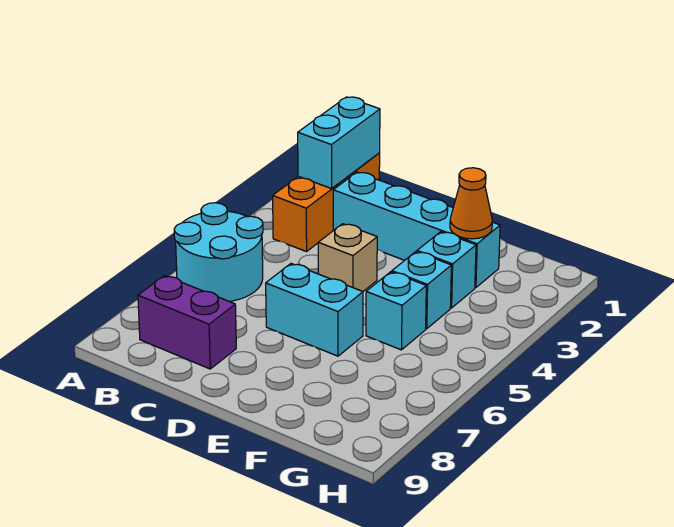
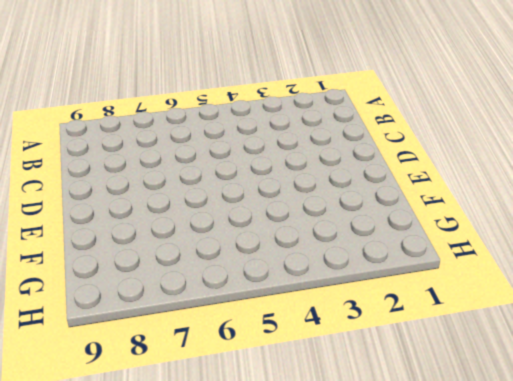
none -> cyan 2x2 round brick [174,203,263,301]
none -> orange 1x3 brick [273,153,380,252]

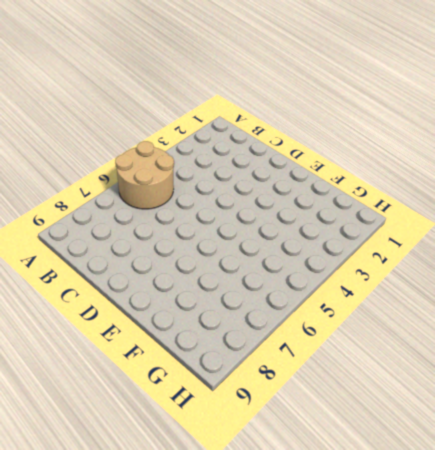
tan 2x2 round brick [115,141,174,209] -> cyan 2x2 round brick [174,203,263,301]
none -> orange 1x3 brick [273,153,380,252]
none -> purple 1x2 brick [138,276,236,369]

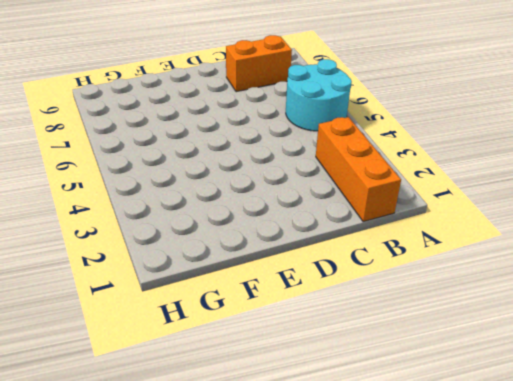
orange 1x2 brick [226,35,292,92] -> purple 1x2 brick [138,276,236,369]
none -> cyan 1x4 brick [333,172,500,288]
none -> tan 1x1 brick [318,224,377,291]

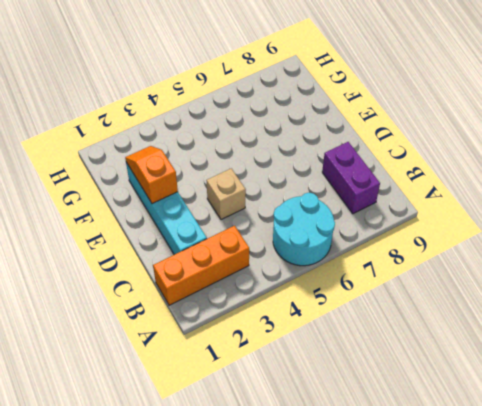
orange 1x2 slope [125,146,178,204] -> orange 1x1 cone [450,168,492,239]
none -> cyan 1x2 brick [266,264,363,356]
none -> cyan 1x1 brick [417,232,476,308]

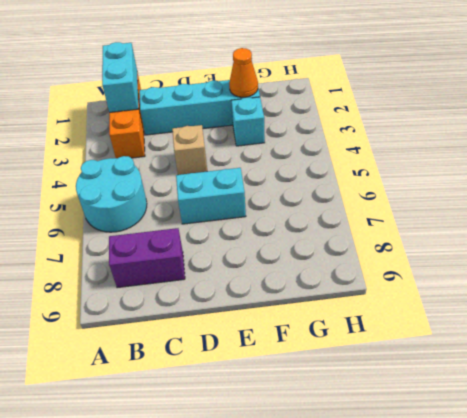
none -> cyan 1x1 brick [392,252,451,329]
none -> cyan 1x1 brick [366,272,426,350]

